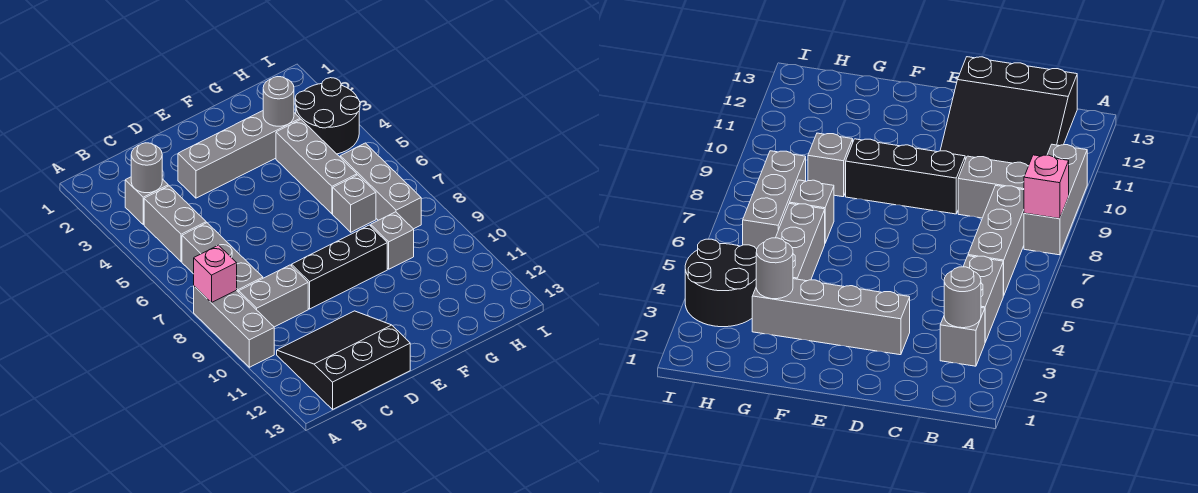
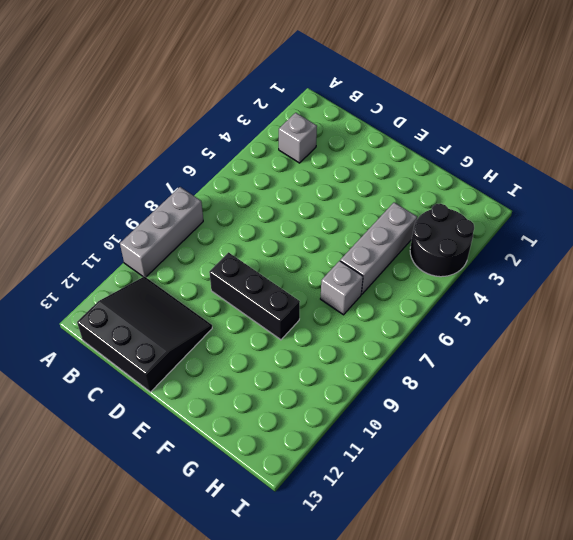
none -> grey 1x2 brick [144,186,206,262]
none -> grey 1x3 brick [182,223,263,292]
none -> grey 1x2 brick [239,265,308,327]

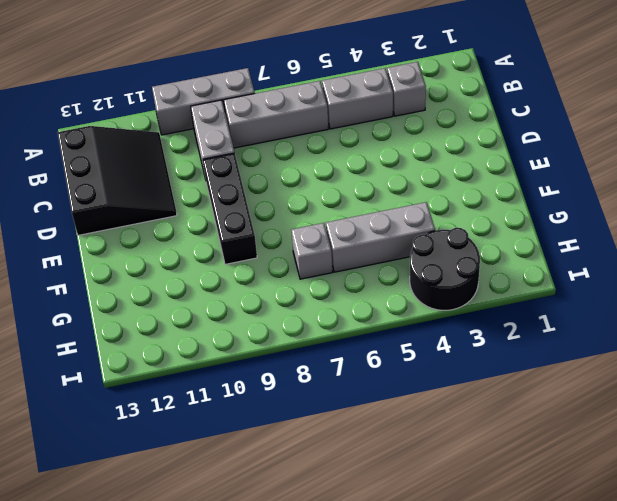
none -> grey 1x4 brick [178,111,300,198]
none -> grey 1x1 brick [371,212,414,269]
none -> grey 1x3 brick [340,143,421,229]

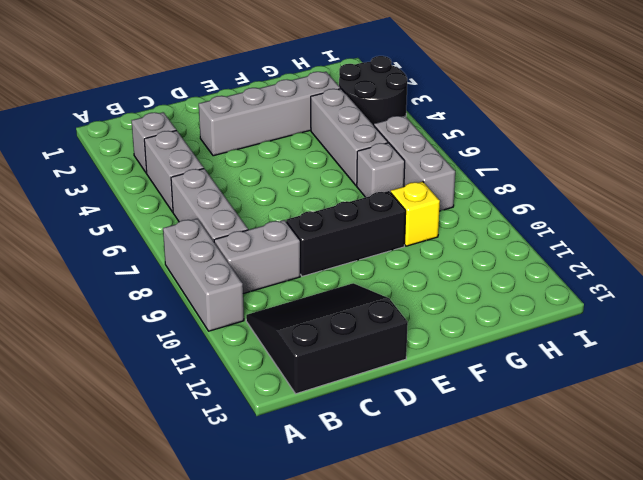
yellow 1x1 brick [391,182,440,246] -> grey 1x1 brick [371,212,414,269]
none -> pink 1x1 brick [194,245,237,303]
none -> grey 1x1 round brick [131,143,162,193]
none -> grey 1x1 round brick [263,77,294,126]

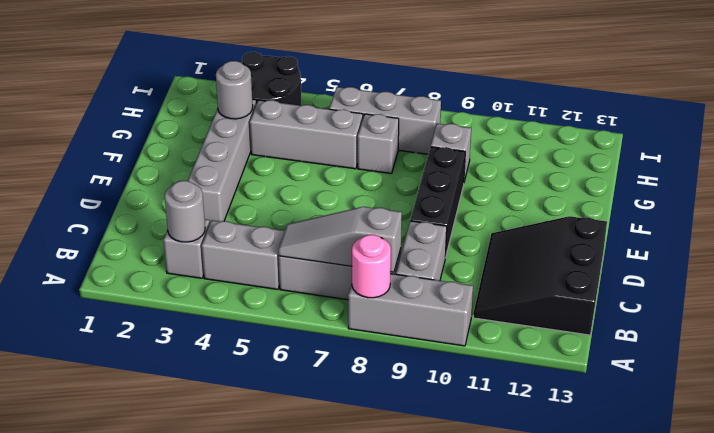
pink 1x1 round brick [352,235,391,298] -> pink 1x1 brick [194,245,237,303]
grey 1x3 slope [278,207,402,272] -> none

